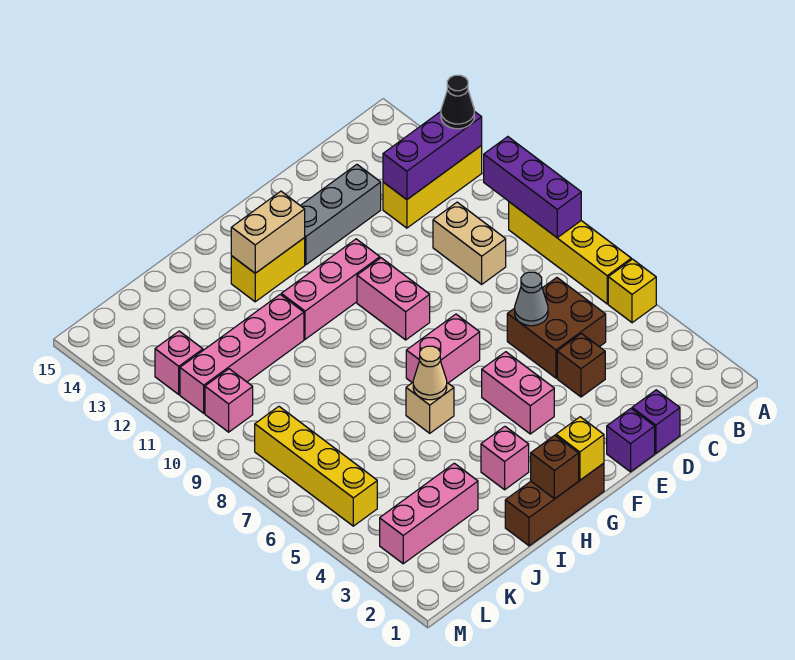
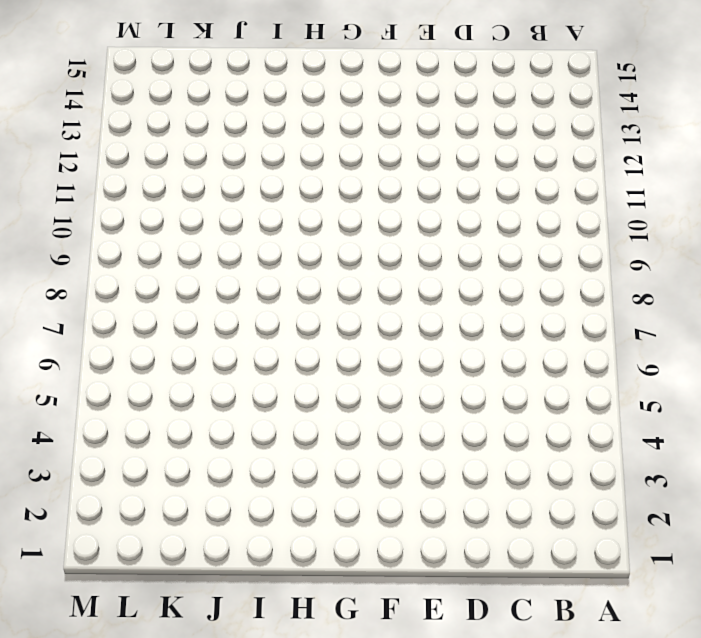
none -> yellow 1x1 brick [608,259,656,323]
none -> yellow 1x4 brick [509,202,631,304]
none -> yellow 1x3 brick [383,146,482,228]
none -> brown 2x2 brick [507,278,606,378]

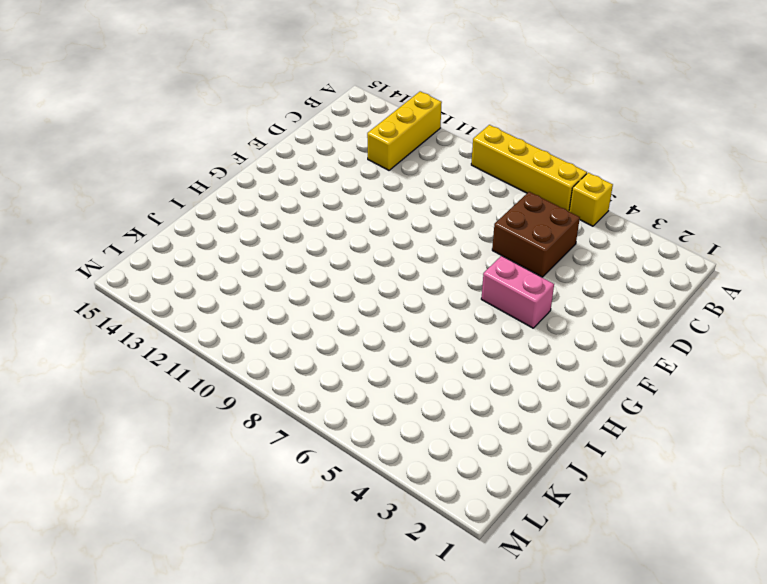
none -> tan 1x2 brick [433,202,506,284]
none -> purple 1x1 brick [632,390,680,453]
none -> brown 1x1 brick [557,334,605,397]
none -> grey 1x3 brick [301,165,381,265]

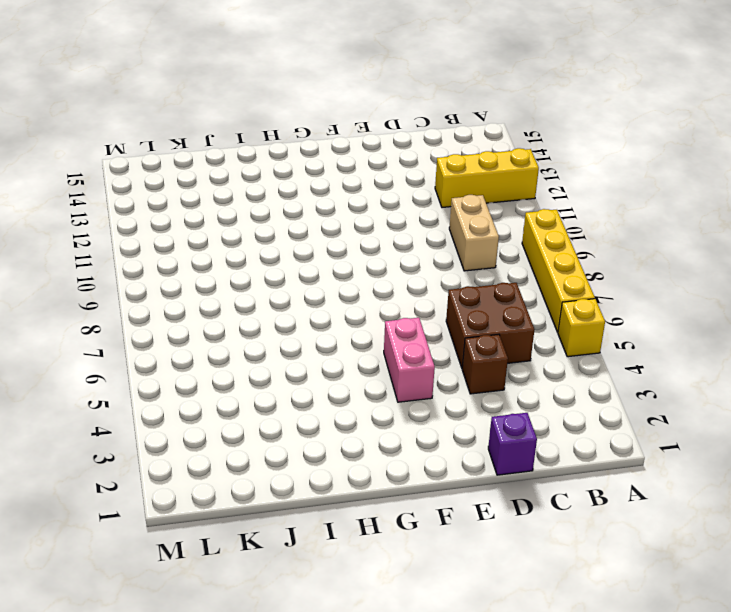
none -> grey 1x3 brick [301,165,381,265]
none -> purple 1x1 brick [607,409,655,472]
none -> pink 1x2 brick [406,314,480,383]
none -> pink 1x2 brick [357,258,430,340]

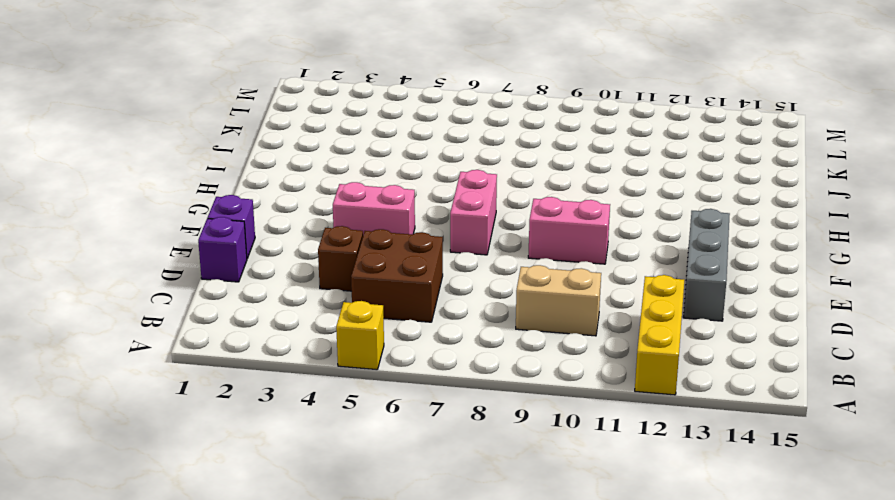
none -> yellow 1x4 brick [509,202,631,304]
none -> pink 1x3 brick [281,239,380,339]
none -> brown 1x3 brick [505,463,604,546]
none -> yellow 1x2 brick [231,238,305,302]

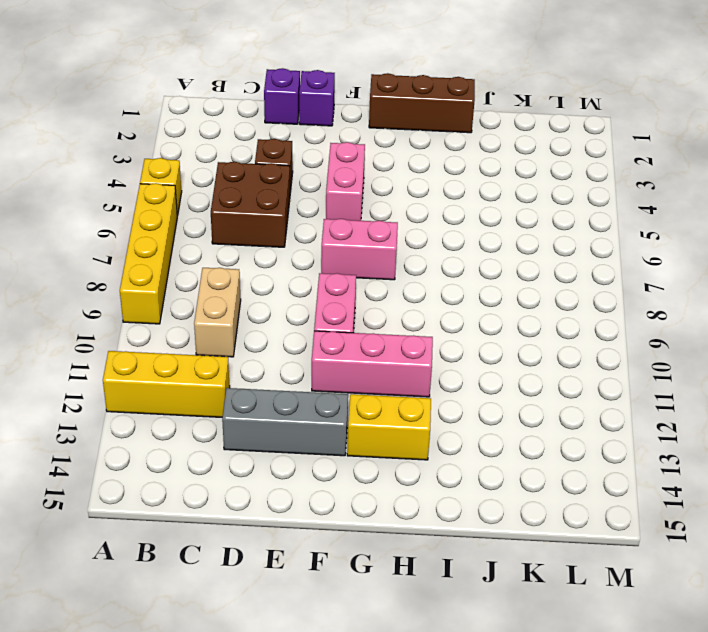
none -> pink 1x1 brick [481,427,529,490]
none -> tan 1x1 brick [406,383,454,433]
none -> pink 1x4 brick [180,295,304,413]
none -> pink 1x3 brick [380,463,478,564]

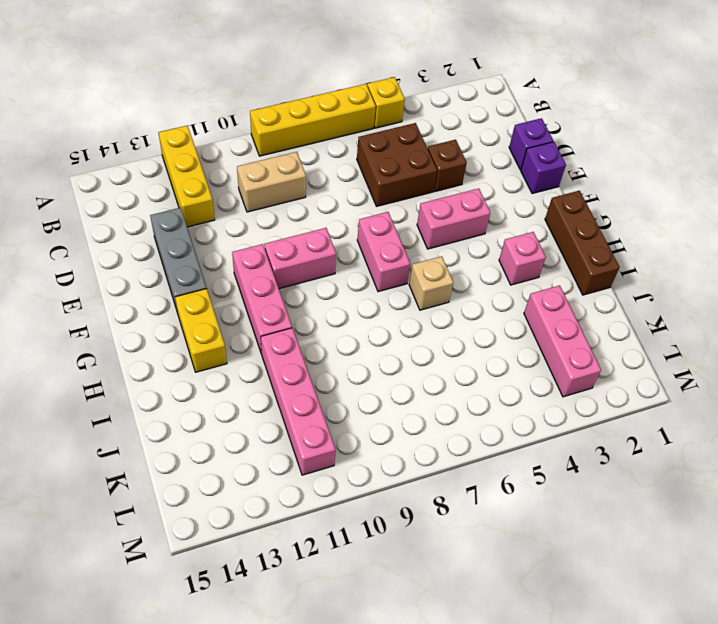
none -> yellow 1x4 brick [255,406,377,526]
none -> pink 1x1 brick [205,369,253,432]
none -> pink 1x1 brick [155,331,203,394]
none -> purple 1x3 brick [484,137,581,238]

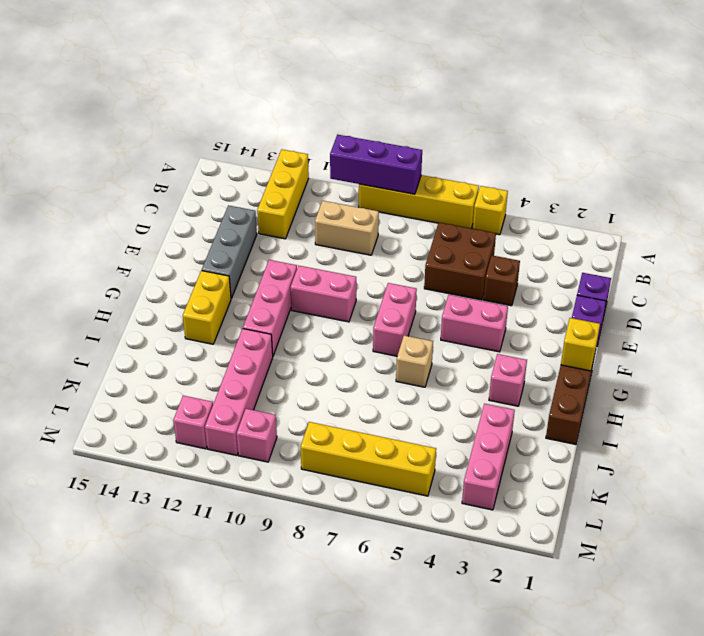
none -> purple 1x3 brick [383,111,482,200]
none -> grey 1x1 cone [515,272,548,326]
none -> tan 1x2 brick [231,191,305,273]
none -> brown 1x1 brick [531,435,579,499]

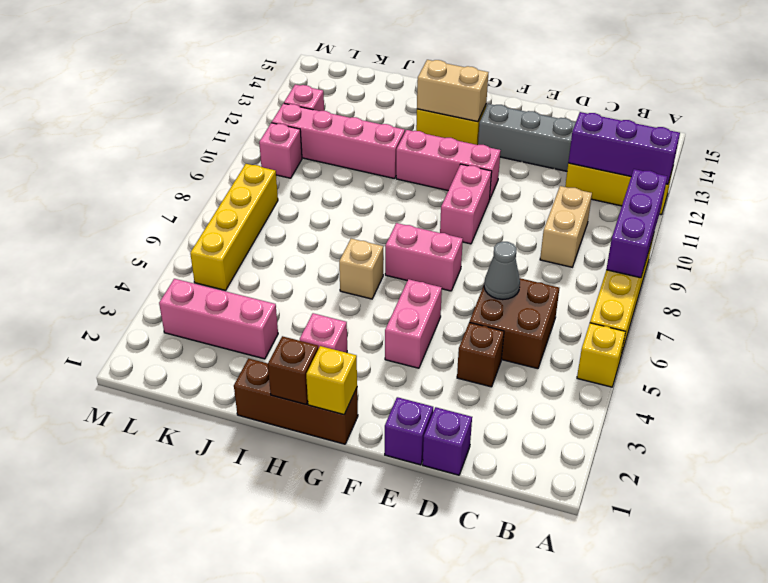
none -> tan 1x1 cone [413,346,447,400]
none -> black 1x1 cone [441,75,474,129]

